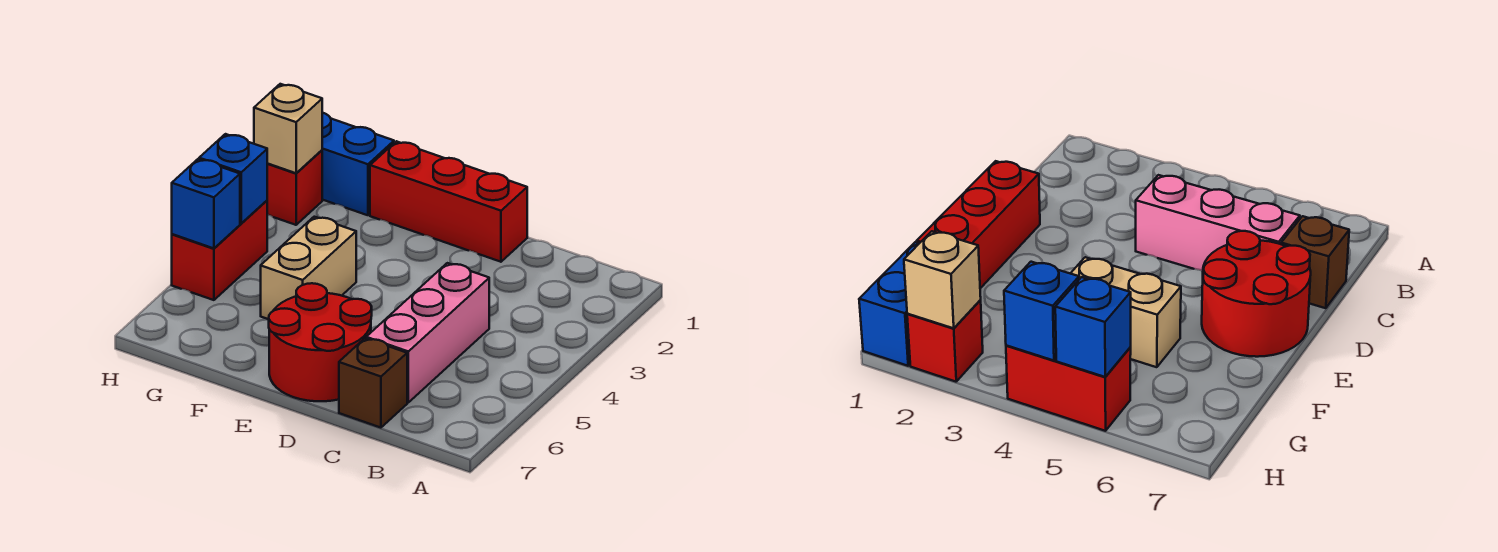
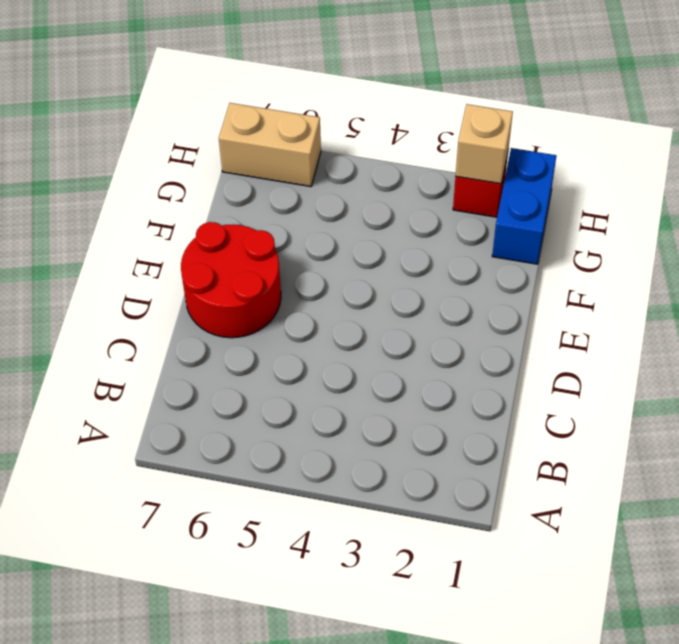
tan 1x2 brick [219,103,321,187] -> tan 1x2 brick moved to [261,217,356,319]
none -> pink 1x3 brick [366,263,489,402]
none -> brown 1x1 brick [339,338,407,428]

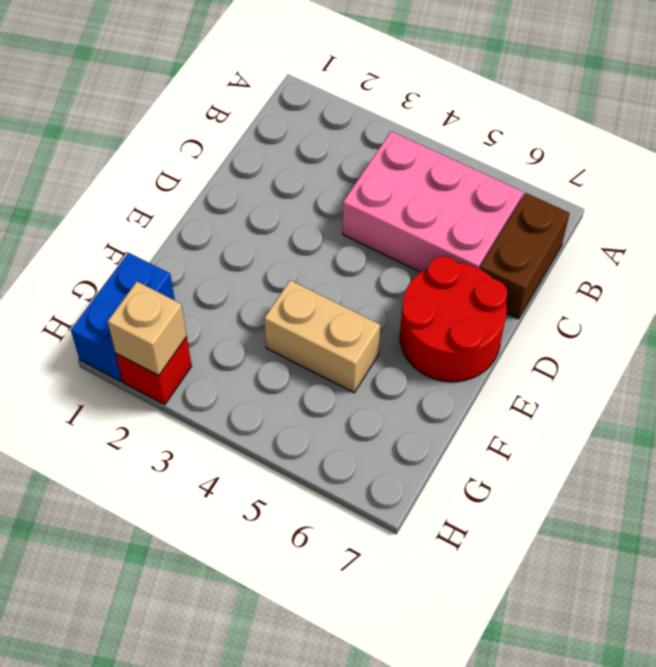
pink 2x3 brick [343,131,523,272] -> pink 1x3 brick [366,263,489,402]
brown 1x2 brick [480,193,570,319] -> brown 1x1 brick [339,338,407,428]
none -> red 1x3 brick [370,141,527,262]
none -> red 1x2 brick [172,201,267,300]

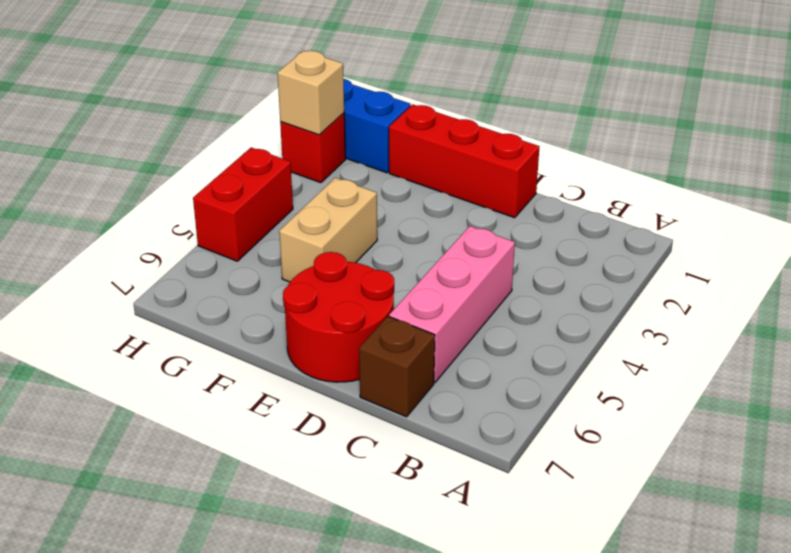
none -> blue 1x1 brick [199,134,267,223]
none -> blue 1x1 brick [172,159,240,248]

